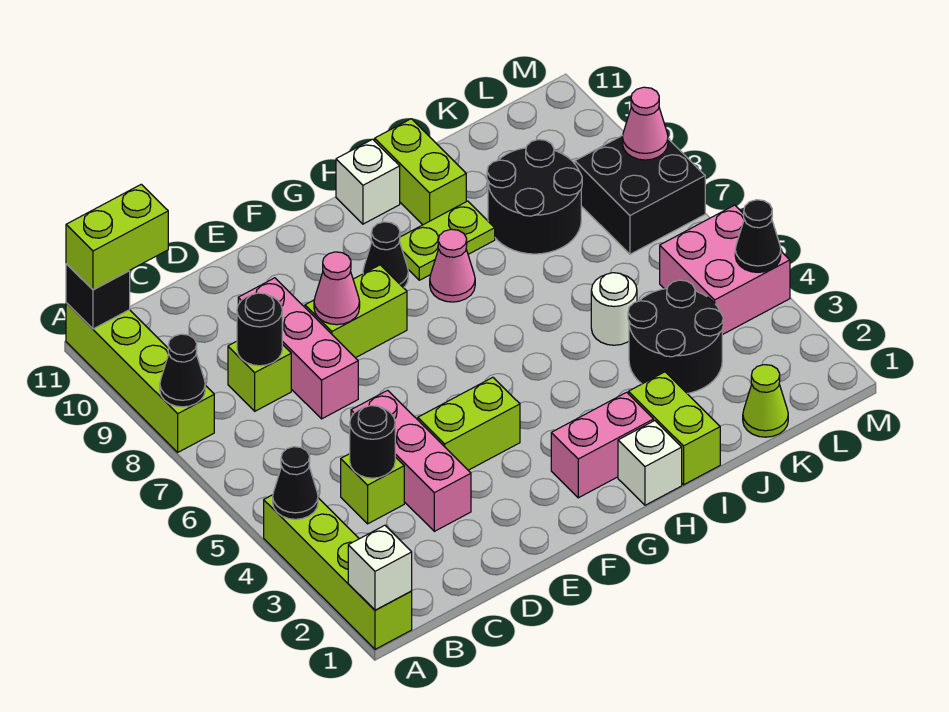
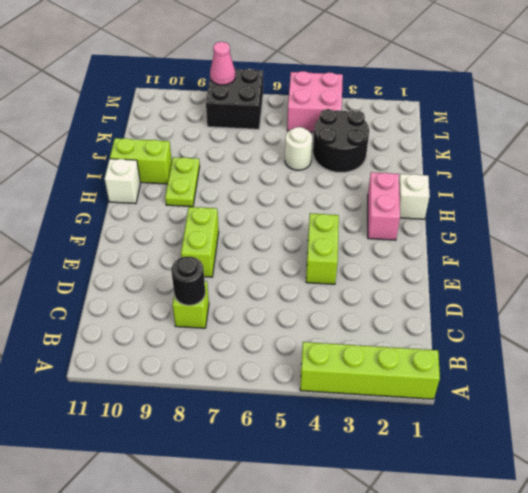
none -> lime 1x4 brick [66,303,214,452]
none -> lime 1x1 brick [341,454,404,524]
none -> pink 1x3 brick [351,390,471,531]
none -> pink 1x3 brick [238,278,358,419]

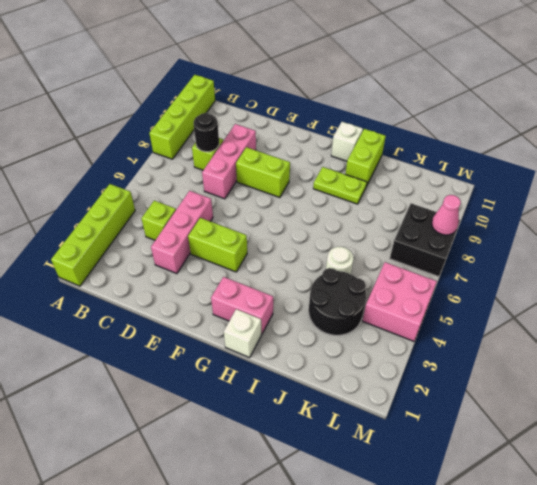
none -> black 1x1 cone [363,222,408,288]
none -> pink 1x1 cone [430,229,475,302]
none -> lime 1x2 brick [628,372,720,485]
none -> black 2x2 round brick [487,140,582,254]

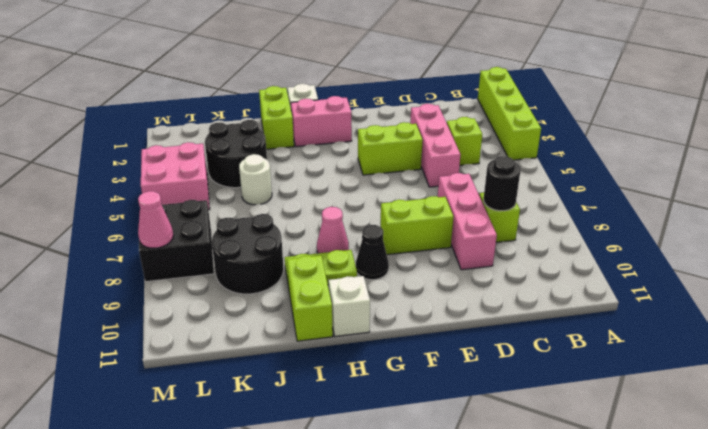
none -> lime 1x4 brick [66,303,214,452]
none -> lime 1x1 cone [743,365,788,437]
none -> white 1x1 brick [348,525,412,610]
none -> black 1x1 cone [273,447,318,519]

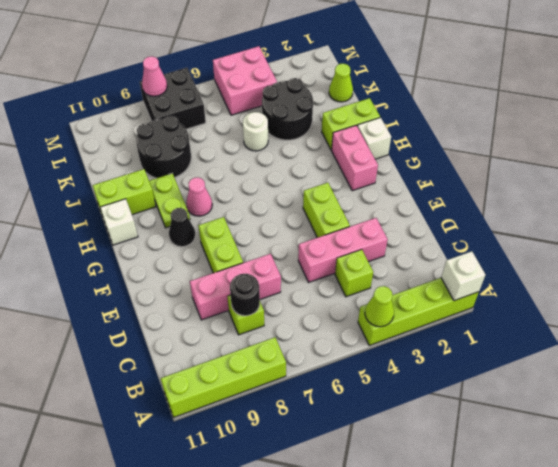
lime 1x1 cone [365,286,394,327] -> black 1x1 cone [273,447,318,519]
none -> black 1x1 cone [160,334,205,407]
none -> black 1x1 brick [66,263,130,329]
none -> black 1x1 round brick [350,406,395,478]
none -> pink 1x1 cone [314,252,360,325]

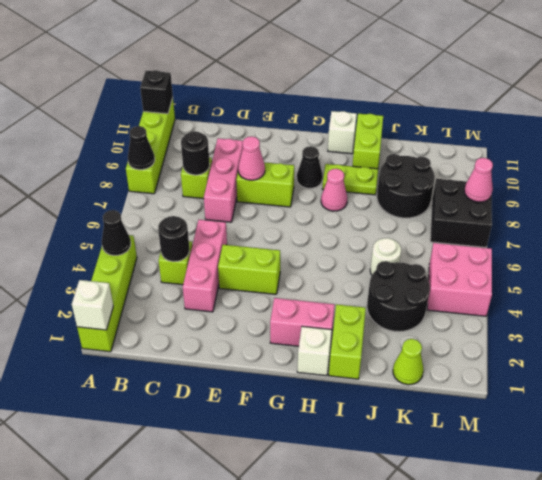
none -> black 1x1 cone [735,200,781,272]
none -> lime 1x2 brick [66,184,168,290]

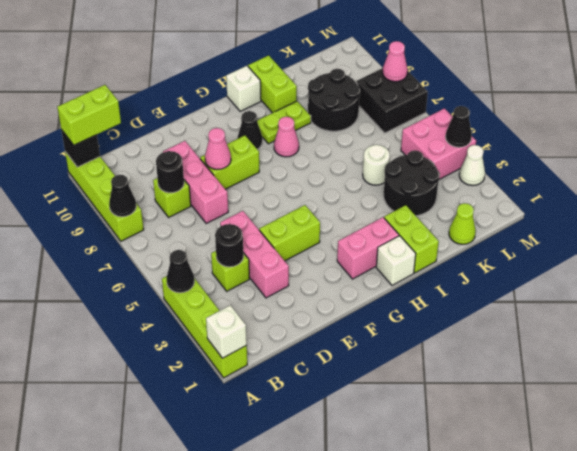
white 1x1 cone [459,145,485,186] -> none

